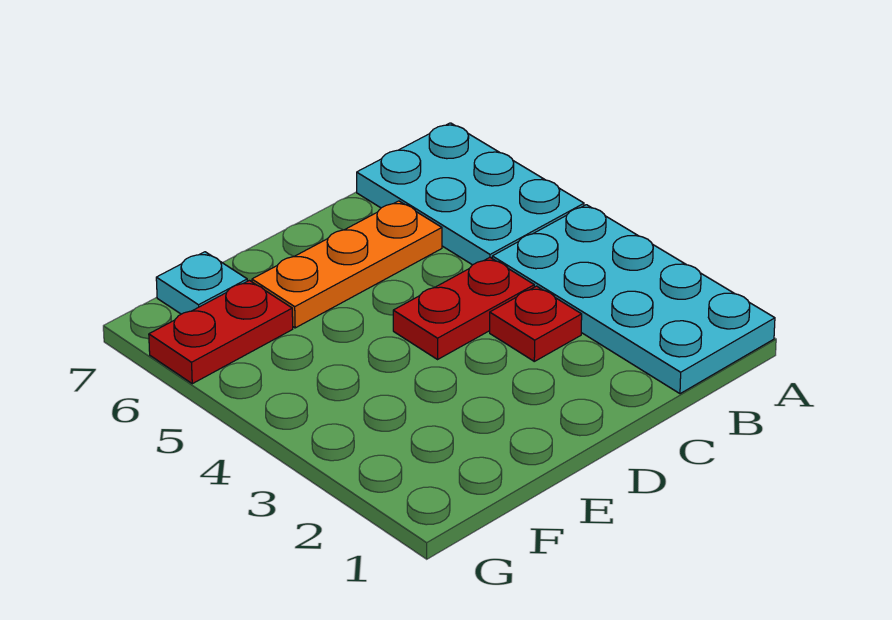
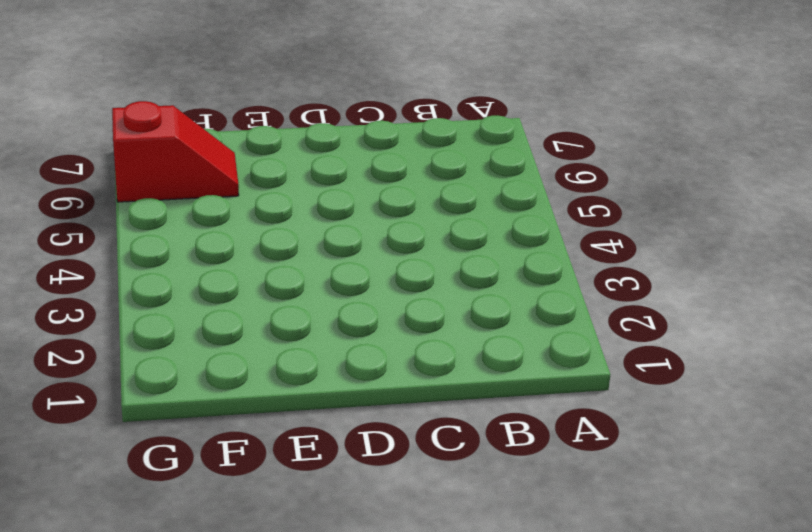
red 1x2 slope [112,101,239,202] -> red 1x2 plate [149,280,293,384]
none -> cyan 2x4 plate [492,205,775,394]
none -> cyan 2x3 plate [357,123,584,265]

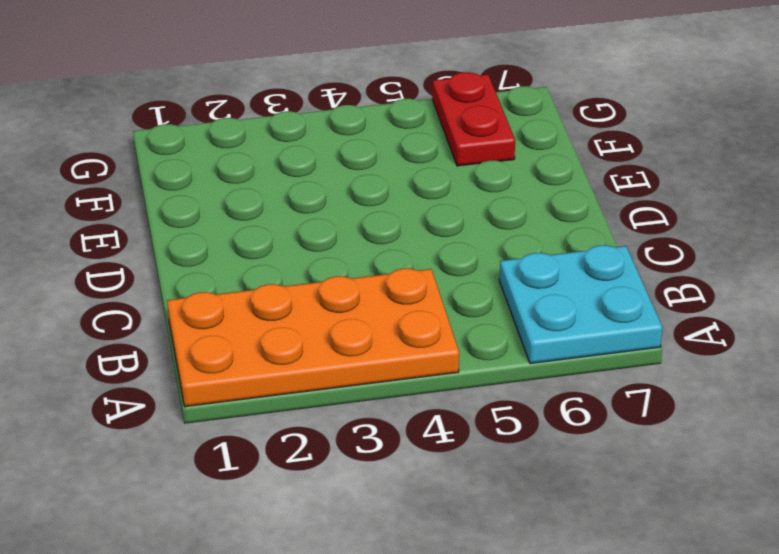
orange 2x4 plate [167,268,459,407] -> cyan 2x4 plate [492,205,775,394]
cyan 2x2 plate [499,245,662,364] -> cyan 2x3 plate [357,123,584,265]
none -> red 1x1 plate [490,286,582,361]
none -> red 1x2 plate [393,257,534,359]

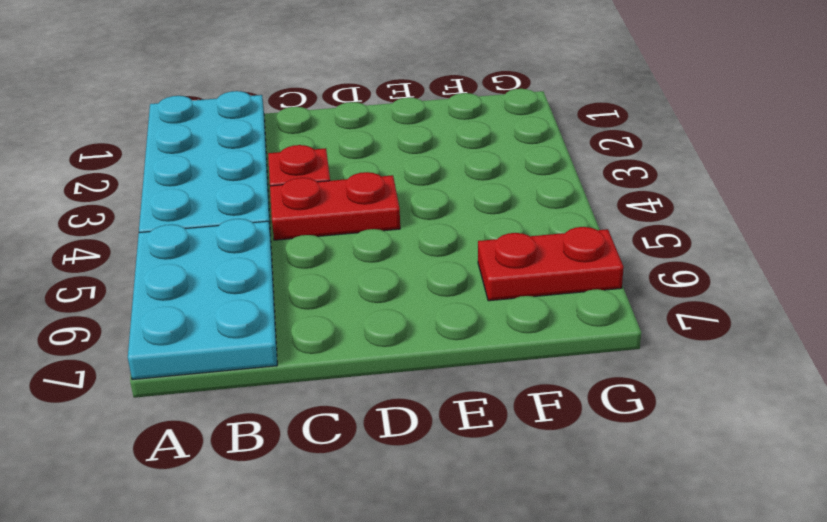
none -> orange 1x3 plate [252,201,442,328]
none -> cyan 1x1 plate [156,252,247,314]

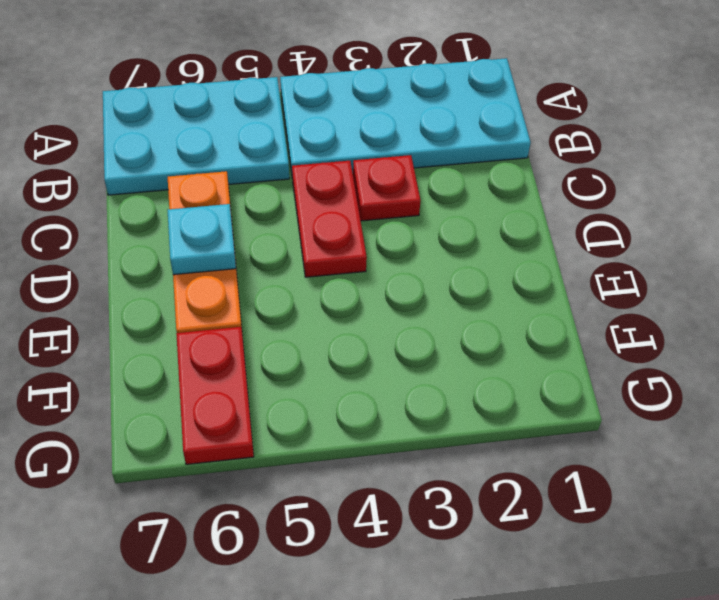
cyan 1x1 plate [168,204,236,275] -> cyan 1x1 plate moved to [156,252,247,314]

